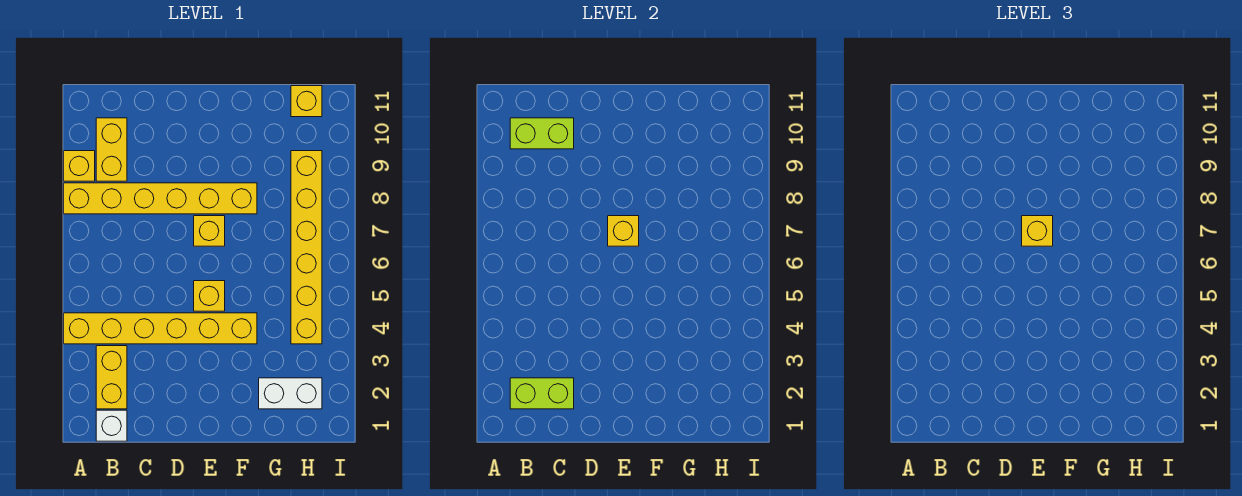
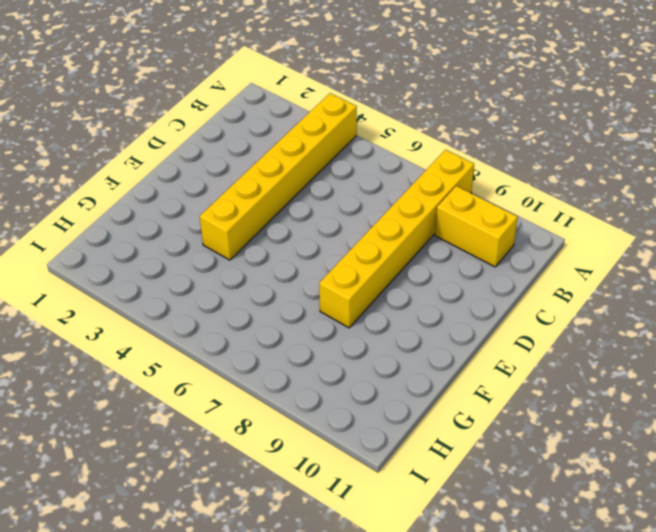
none -> yellow 1x1 brick [64,151,95,181]
none -> white 1x1 brick [96,410,127,441]
none -> yellow 1x2 brick [96,346,127,409]

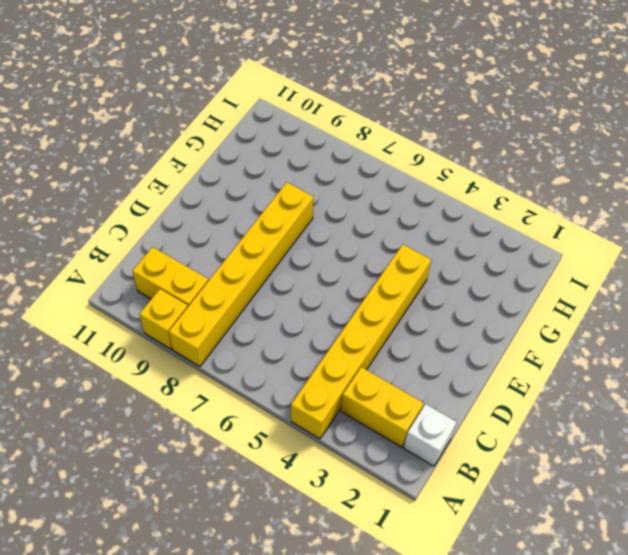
none -> yellow 1x1 brick [194,281,225,311]
none -> yellow 1x1 brick [194,216,225,246]
none -> white 1x2 brick [259,378,322,409]

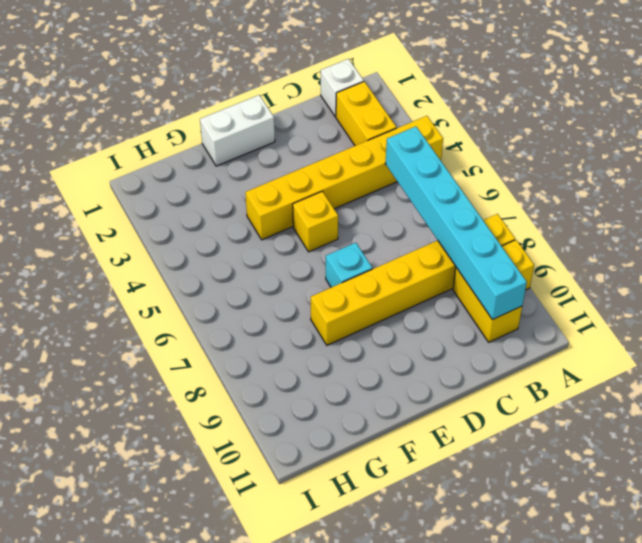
cyan 1x6 brick [385,127,527,320] -> lime 1x2 brick [510,118,574,149]
white 1x2 brick [200,95,275,166] -> white 1x2 brick moved to [259,378,322,409]
cyan 1x1 brick [326,243,372,287] -> yellow 1x1 brick [194,216,225,246]
none -> yellow 1x6 brick [291,151,322,344]
none -> yellow 1x1 brick [291,86,322,117]
none -> lime 1x2 brick [510,378,574,409]

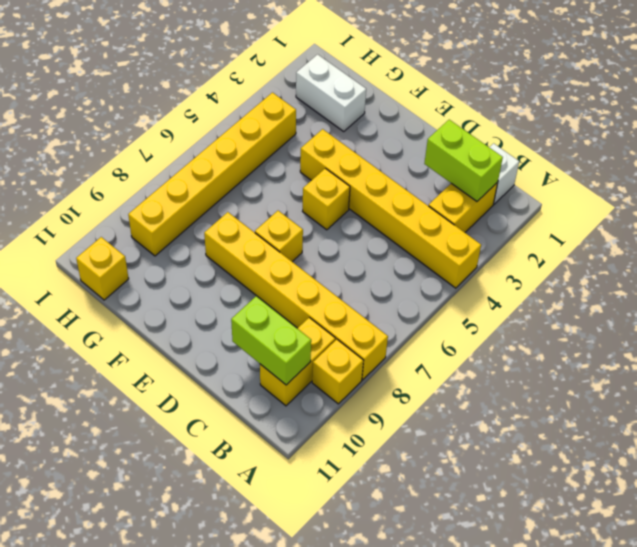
none -> yellow 1x1 brick [608,216,639,246]
none -> yellow 1x1 brick [1022,216,1053,246]

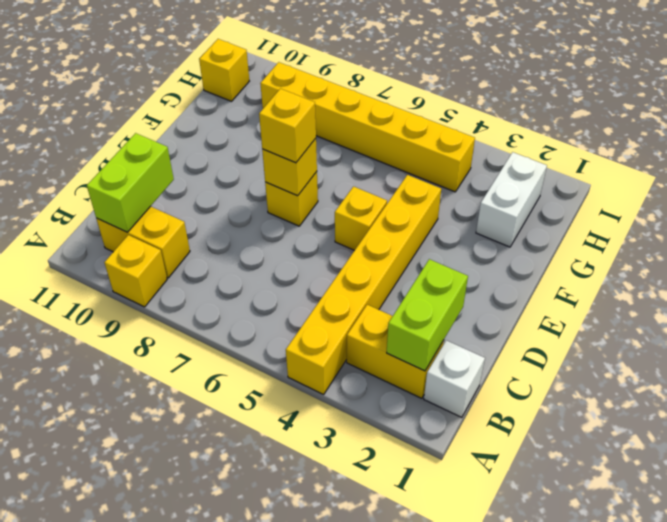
none -> yellow 1x6 brick [64,183,257,214]

